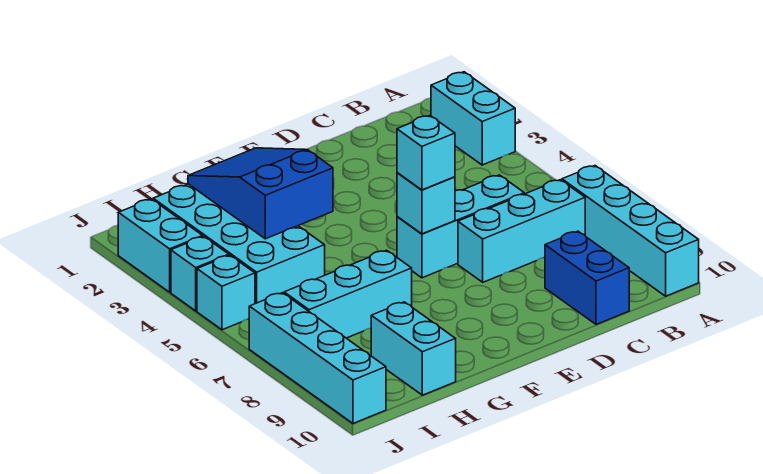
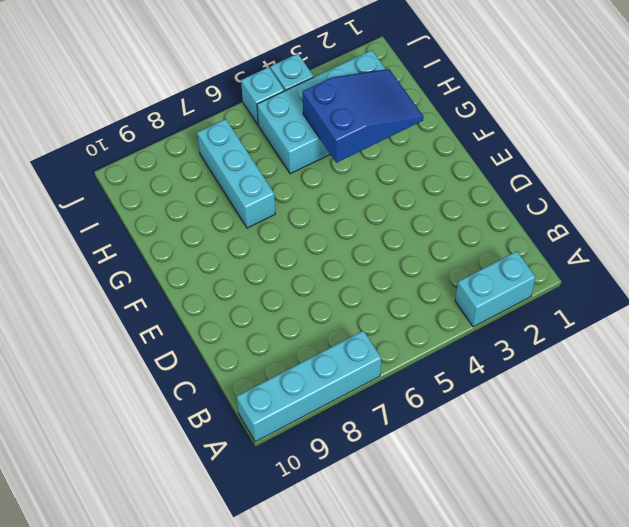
none -> cyan 1x3 brick [458,180,585,282]
none -> cyan 1x3 brick [397,175,524,278]
none -> blue 1x2 brick [545,231,629,325]

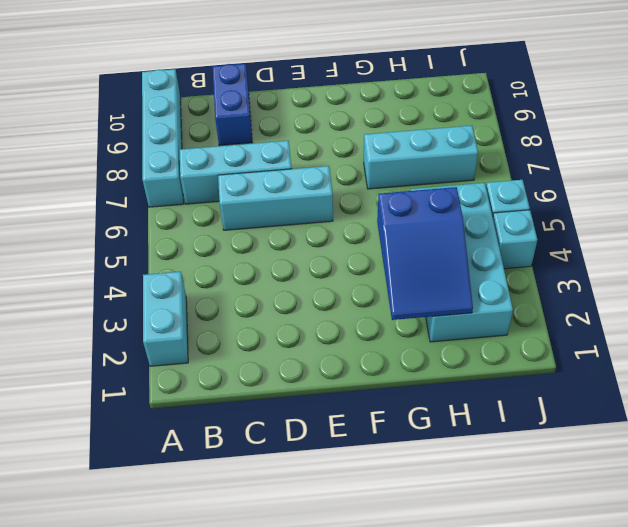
none -> cyan 1x2 brick [371,302,456,395]
none -> cyan 1x2 brick [118,199,203,292]
none -> cyan 1x4 brick [249,293,386,423]

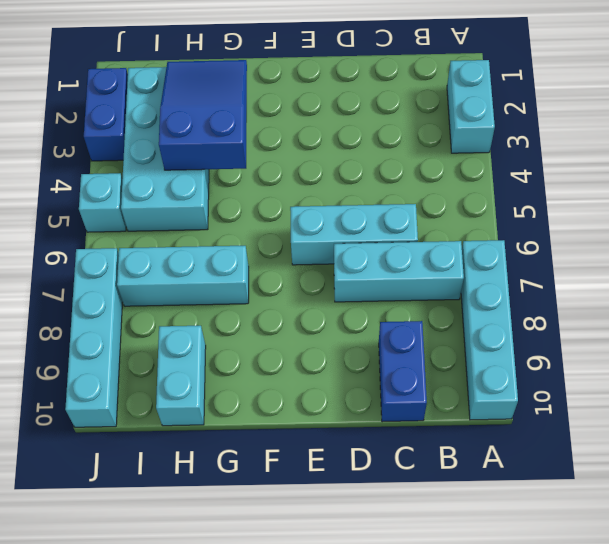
blue 1x2 brick [84,68,128,161] -> cyan 1x2 brick [118,199,203,292]
none -> cyan 1x1 brick [171,237,229,311]
none -> cyan 1x1 brick [397,173,455,234]
none -> cyan 1x1 brick [397,115,455,190]

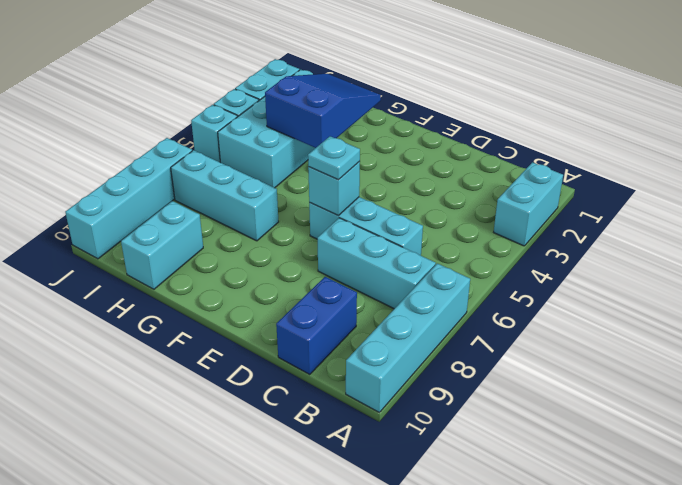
cyan 1x1 plate [308,136,360,180] -> cyan 1x1 brick [397,115,455,190]

